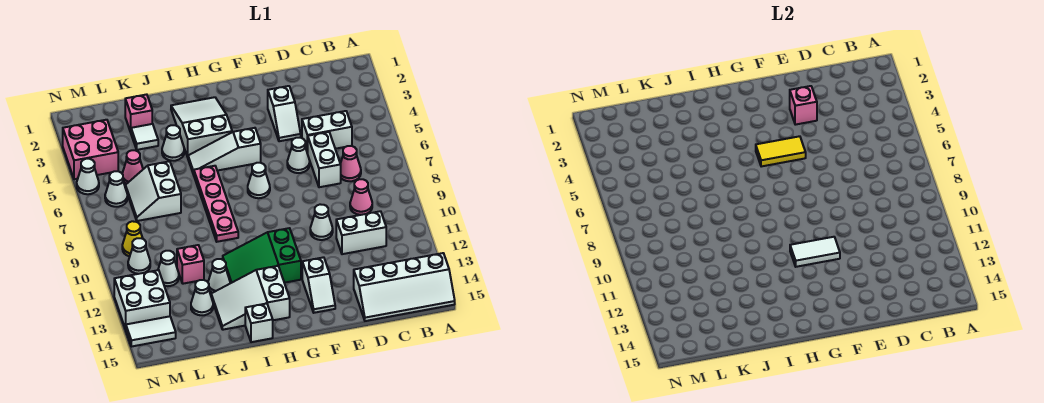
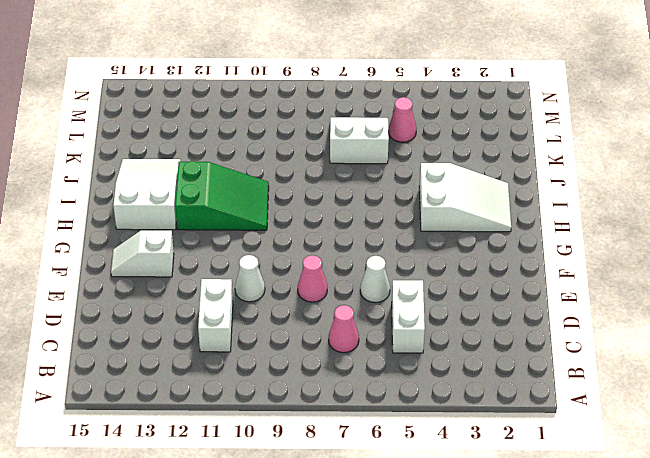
pink 1x1 cone [298,255,327,302] -> pink 1x1 cone moved to [350,179,372,215]
green 2x3 slope [175,161,269,230] -> green 2x3 slope turned to [223,228,301,283]
none -> white 2x4 slope [354,253,455,321]
none -> white 1x2 brick [308,132,341,187]
none -> white 1x2 slope [268,86,301,141]
none -> white 1x3 slope [188,128,261,175]

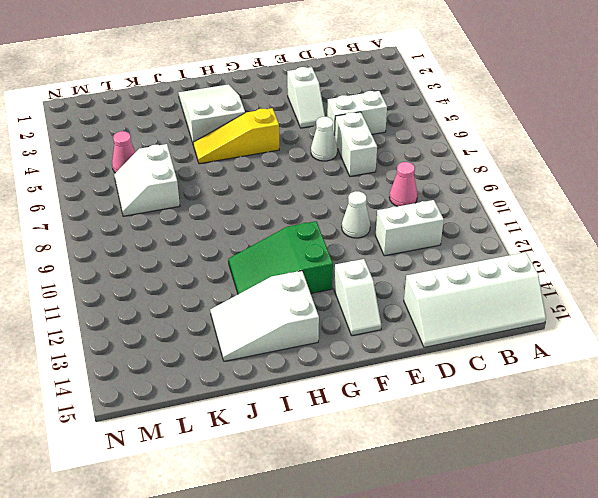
yellow 1x3 slope [193,108,279,164] -> white 1x3 slope [188,128,261,175]
none -> pink 1x1 cone [340,146,361,181]
none -> white 1x1 cone [248,163,270,198]
none -> pink 1x4 plate [194,166,238,242]
none -> white 1x1 brick [245,304,273,342]

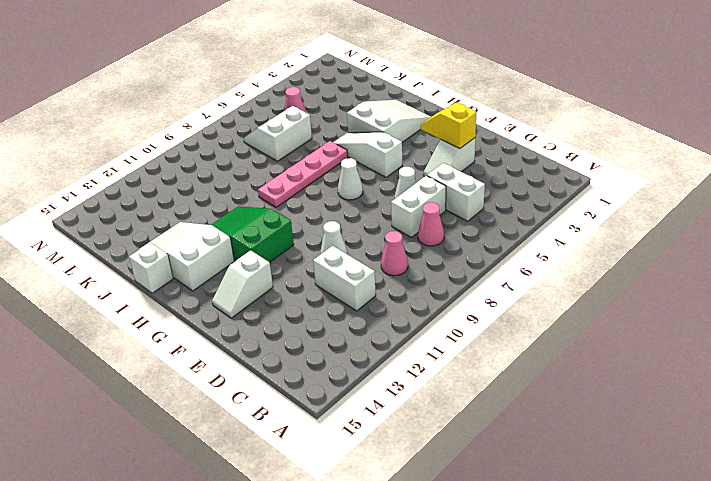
yellow 1x2 slope [421,102,476,149] -> pink 1x1 brick [790,86,817,125]
none -> white 2x4 slope [354,253,455,321]
none -> white 1x1 cone [162,125,184,161]
none -> white 1x1 cone [208,259,230,293]
none -> pink 1x1 brick [125,94,152,132]

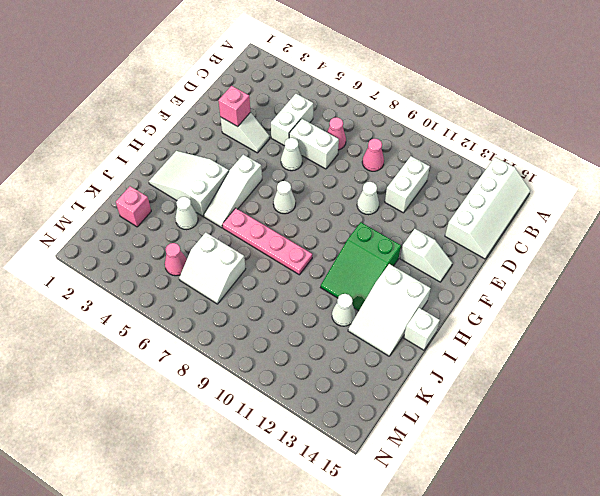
none -> white 1x1 tile [131,124,158,150]
none -> pink 1x1 brick [177,245,204,284]
none -> white 1x1 cone [191,280,213,315]
none -> white 1x1 cone [158,251,179,286]

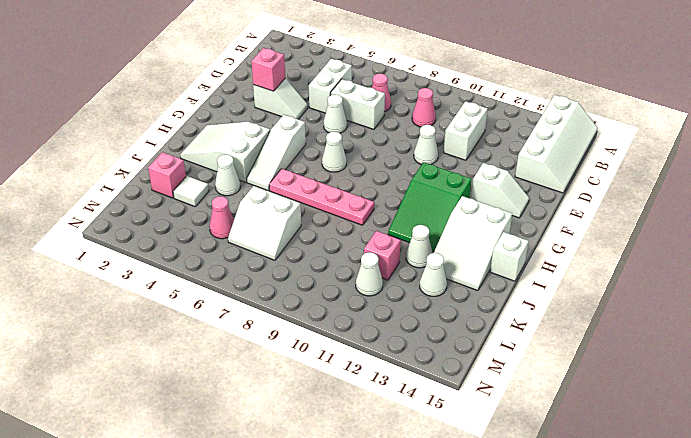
none -> pink 2x2 brick [63,120,118,179]
none -> white 1x1 cone [105,171,127,207]
none -> yellow 1x1 cone [122,221,143,256]
none -> white 1x1 cone [128,238,150,274]

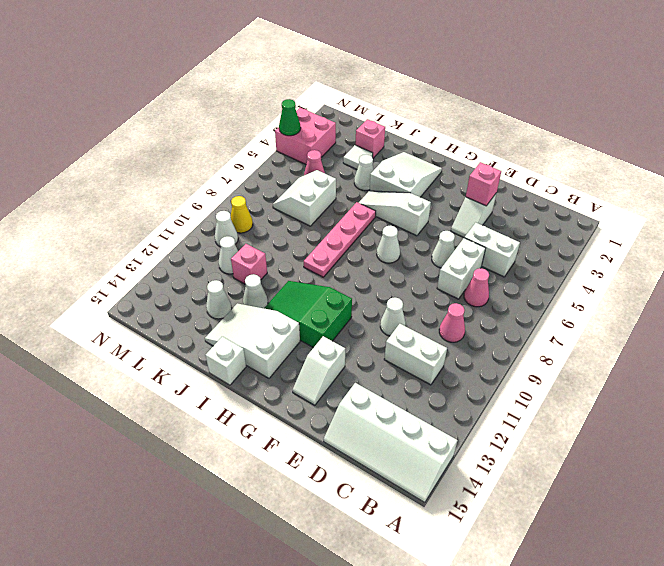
green 1x1 cone [279,99,301,136] -> none
none -> white 1x1 cone [105,171,127,207]
none -> white 2x2 brick [114,270,170,329]
none -> white 1x2 tile [126,316,176,347]
none -> white 1x1 cone [77,159,99,194]

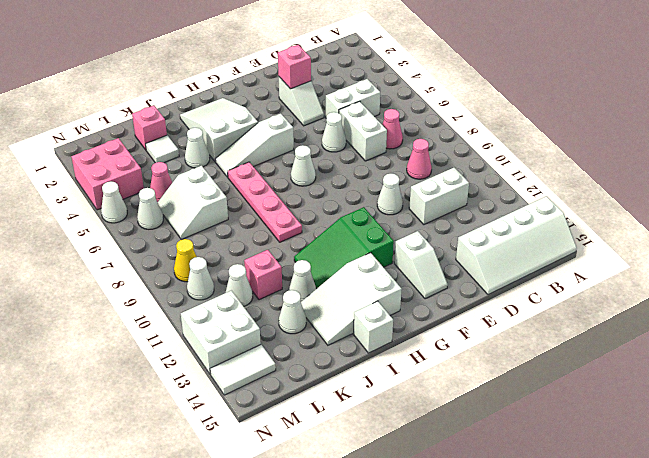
none -> yellow 1x2 tile [756,136,806,167]
none -> white 1x2 tile [790,237,840,267]

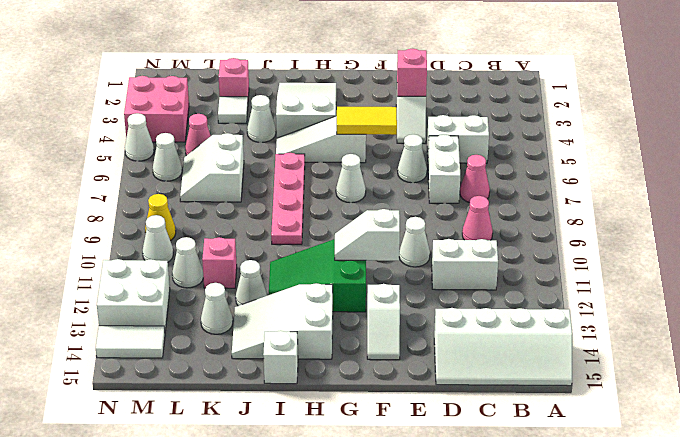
white 1x2 slope [335,209,400,261] -> white 1x2 tile [790,237,840,267]

